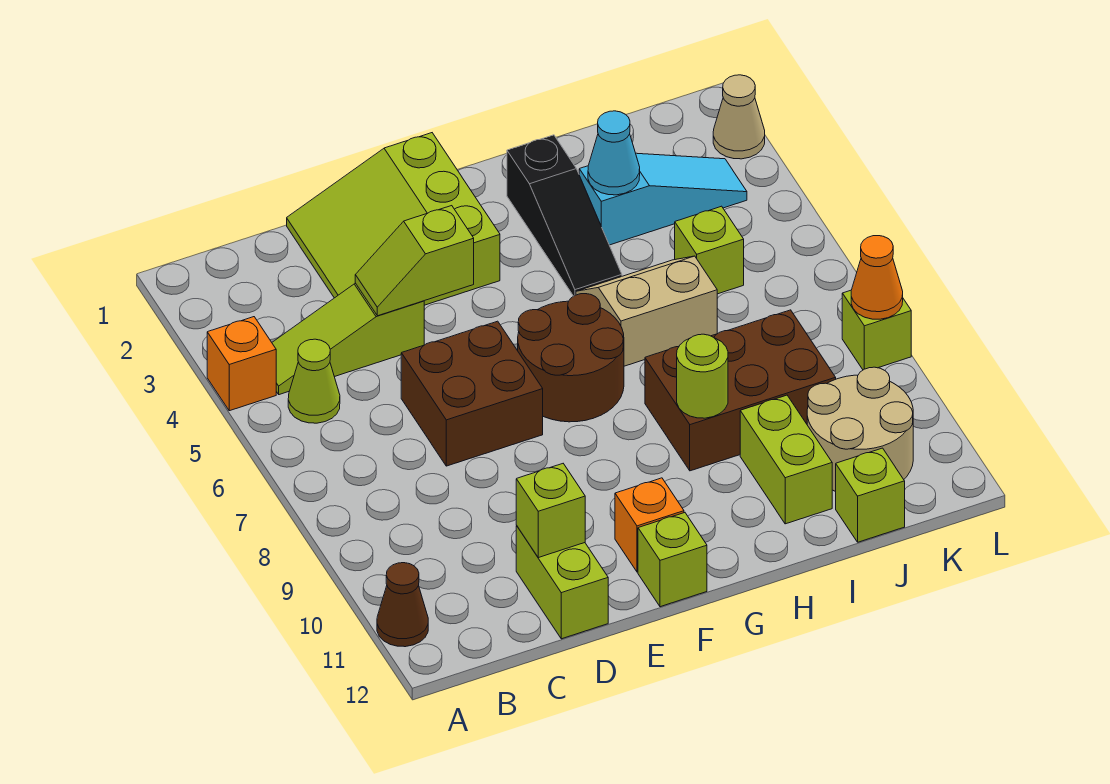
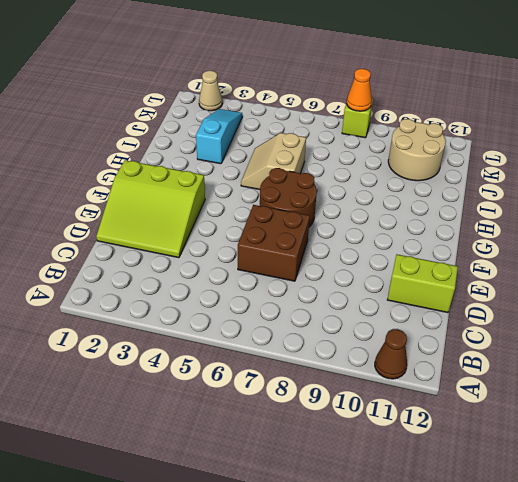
none -> orange 1x1 brick [207,317,276,411]
none -> lime 1x3 slope [272,284,424,395]
none -> lime 1x1 cone [288,339,340,423]

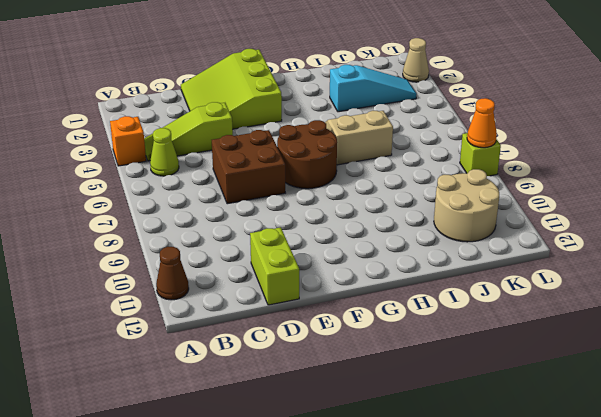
none -> orange 1x1 brick [615,478,684,572]
none -> lime 1x1 brick [638,513,707,607]
none -> black 1x3 slope [507,135,622,296]

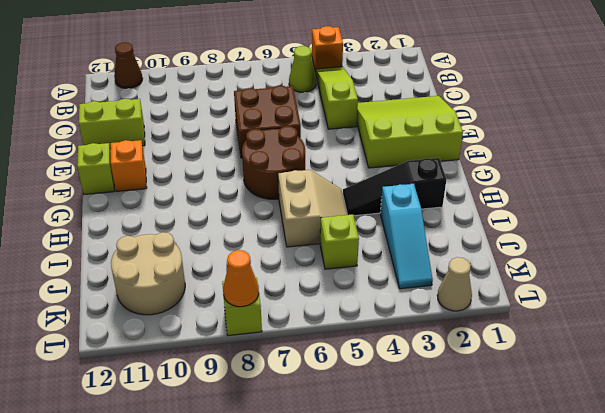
none -> brown 2x3 brick [645,310,836,471]
none -> lime 1x2 brick [740,395,832,524]
none -> lime 1x1 brick [836,448,905,542]

